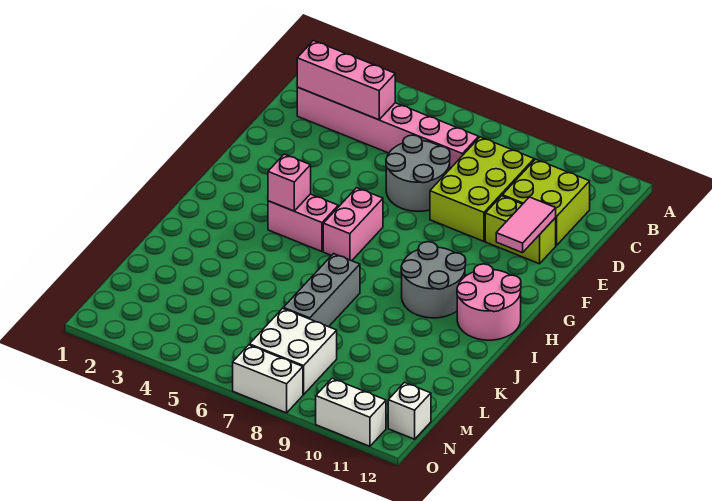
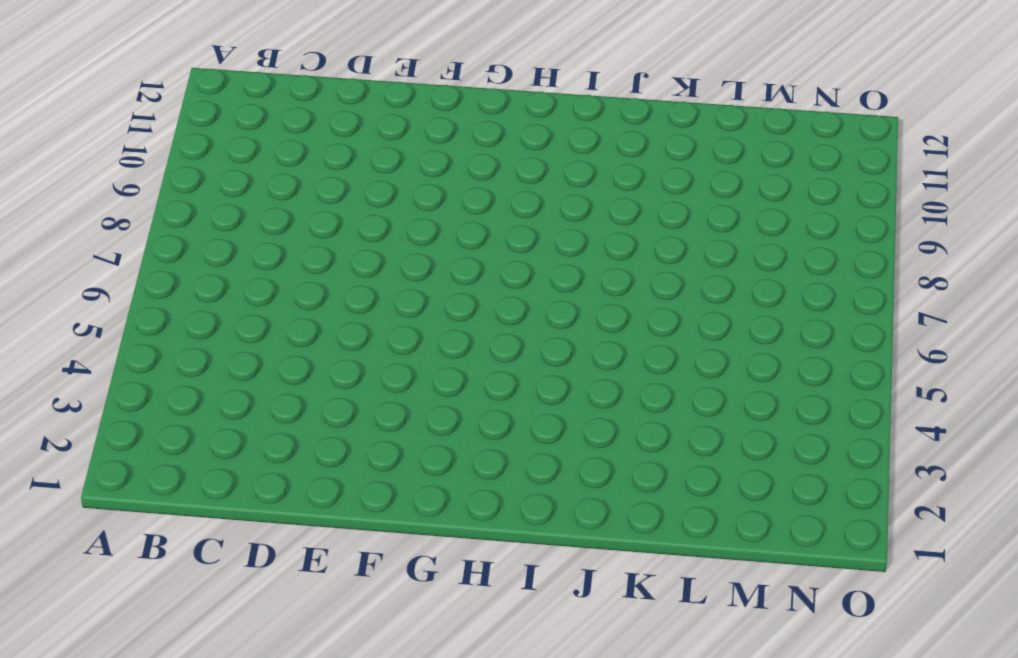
none -> pink 1x6 brick [297,87,479,169]
none -> lime 2x3 brick [430,137,534,241]
none -> lime 2x2 brick [502,159,590,245]

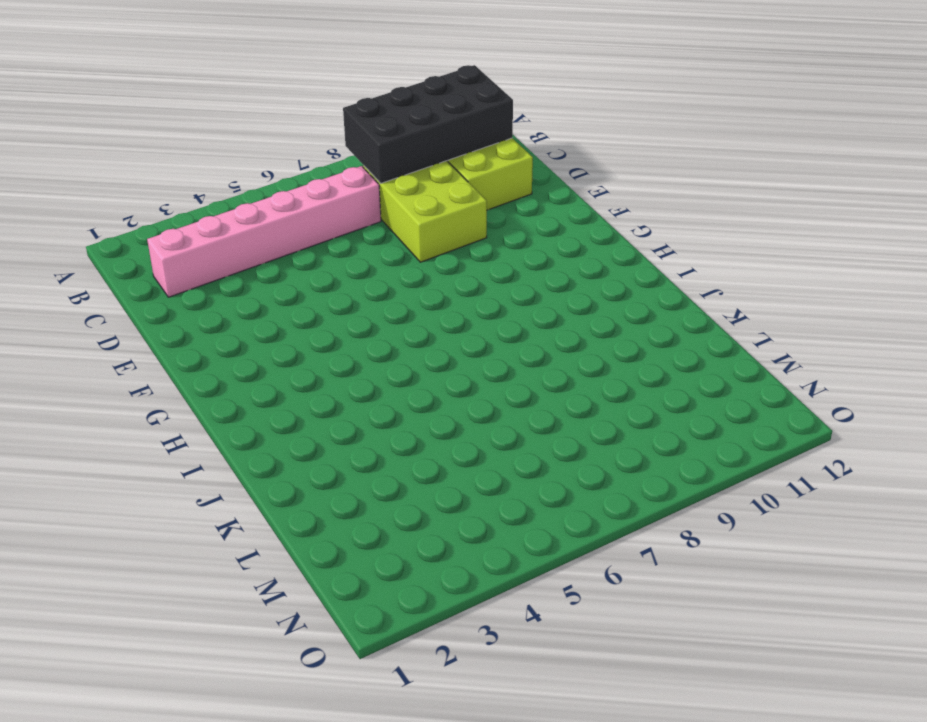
black 2x4 brick [343,65,513,183] -> none
none -> grey 2x2 round brick [386,135,450,211]
none -> lime 1x2 brick [485,196,556,264]
none -> pink 1x2 brick [323,188,383,261]

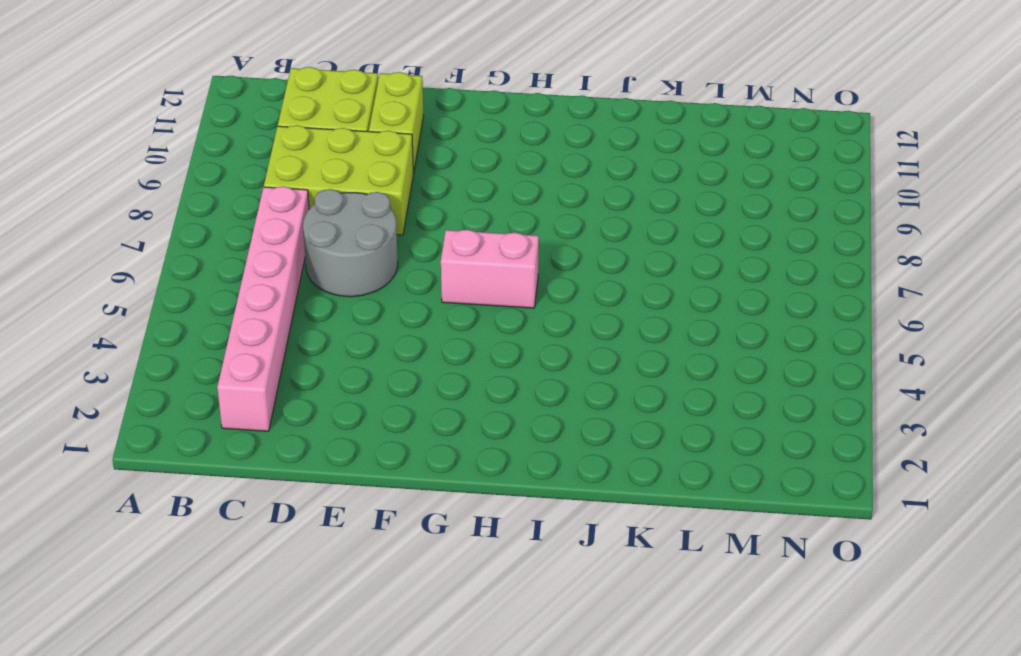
none -> pink 1x2 brick [268,194,338,251]
none -> grey 2x2 round brick [401,242,466,318]
none -> pink 2x2 round brick [457,264,521,340]

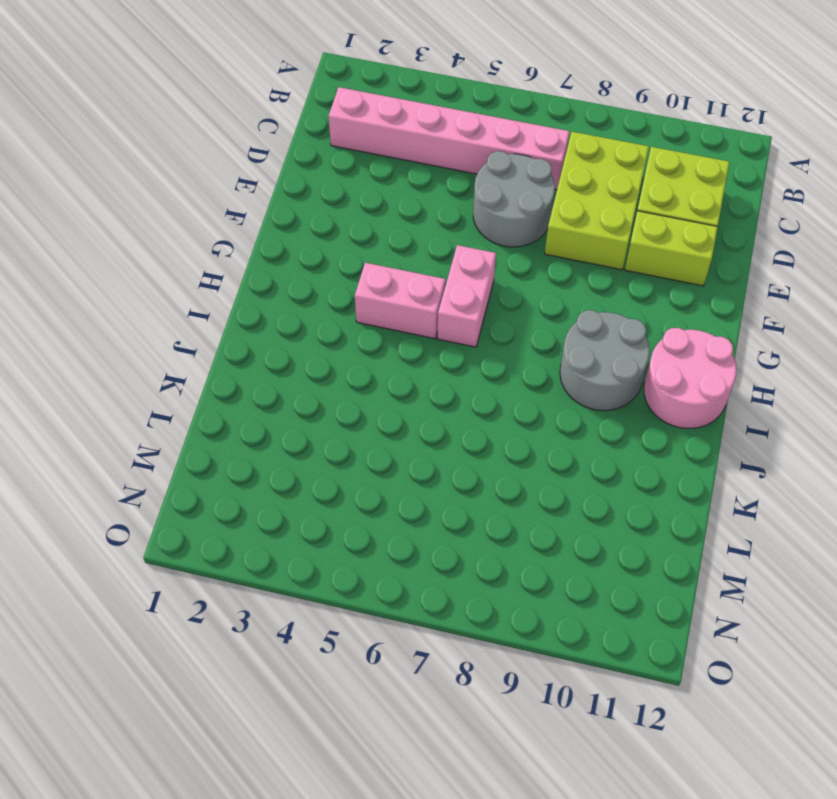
none -> grey 1x3 brick [283,254,360,327]
none -> white 2x2 brick [249,308,337,395]
none -> white 1x1 brick [388,382,431,439]

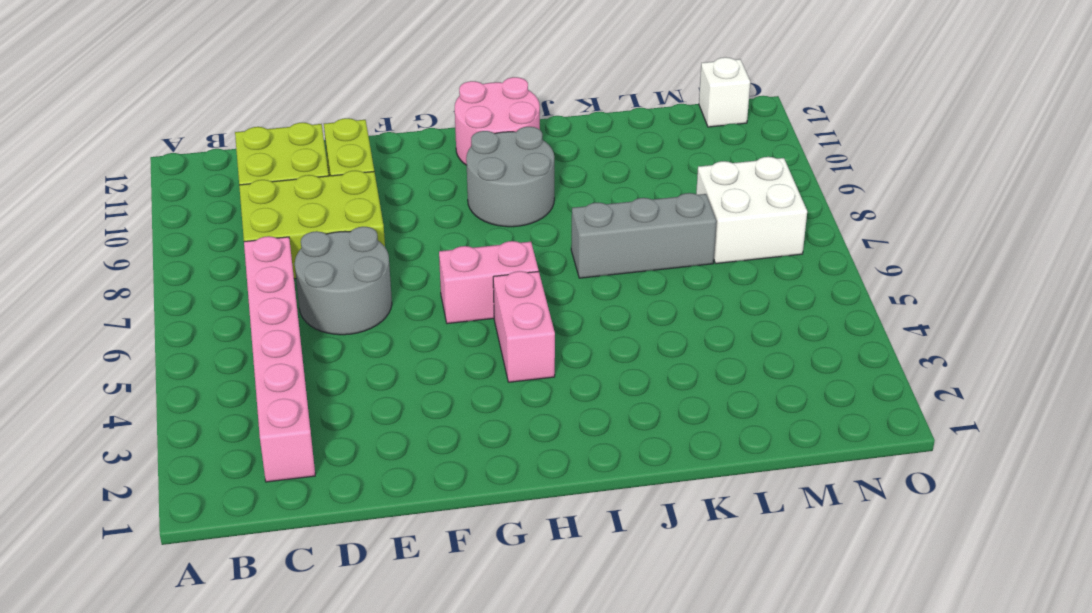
none -> white 1x2 brick [233,345,303,413]
none -> white 1x2 brick [316,378,386,446]
none -> pink 1x3 brick [297,41,395,120]

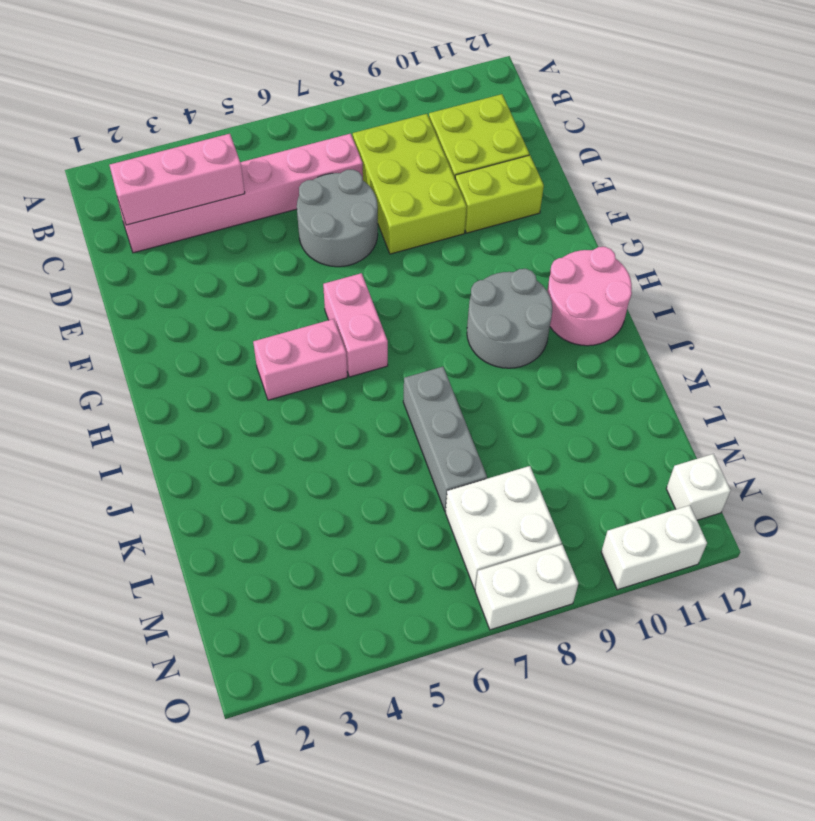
none -> pink 1x2 tile [496,197,556,253]
none -> pink 1x1 brick [268,154,311,211]

